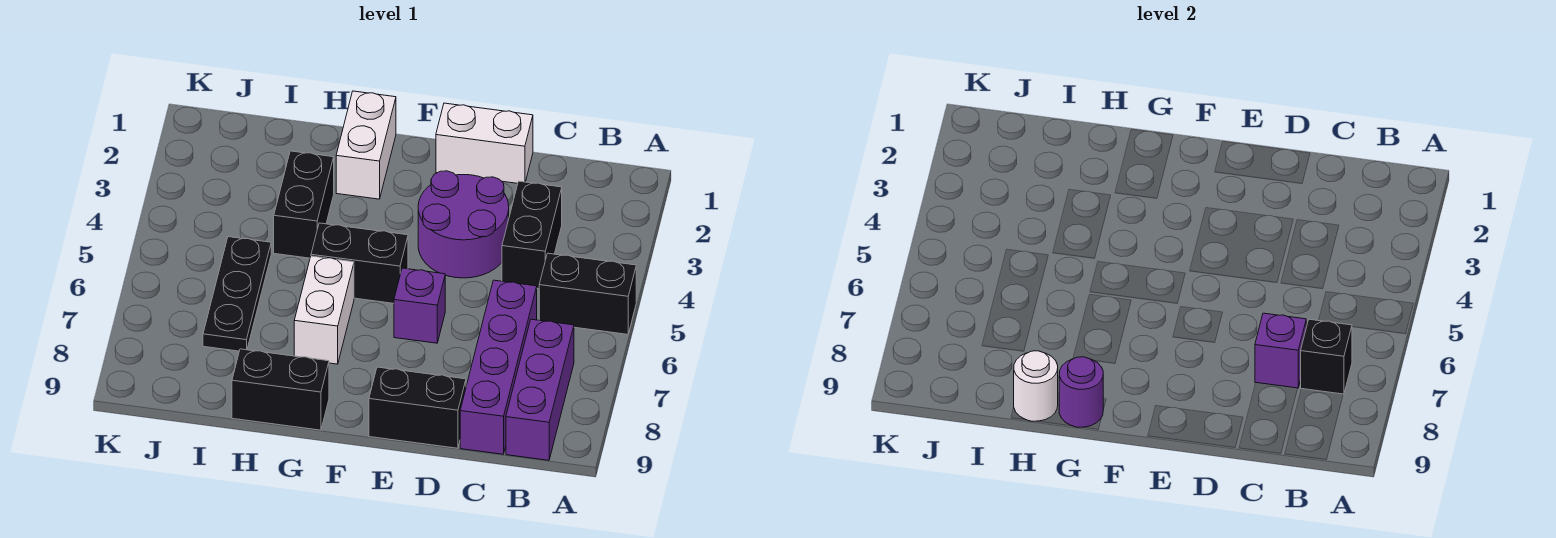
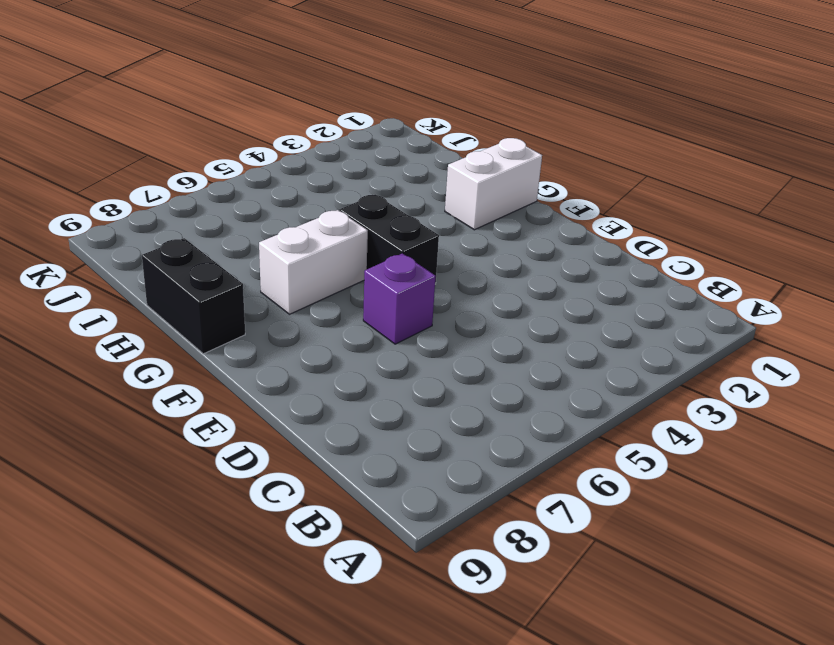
none -> black 1x2 brick [539,253,636,334]
none -> purple 1x3 brick [506,319,574,460]
none -> black 1x2 brick [502,181,562,289]

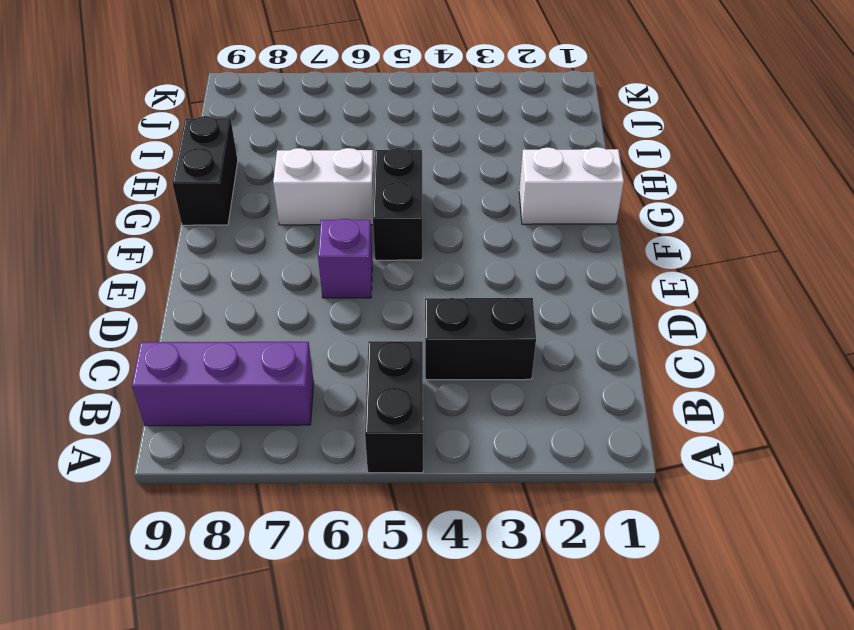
none -> purple 1x4 brick [460,280,537,454]
none -> white 1x2 brick [436,103,533,183]
none -> purple 2x2 round brick [418,171,509,278]

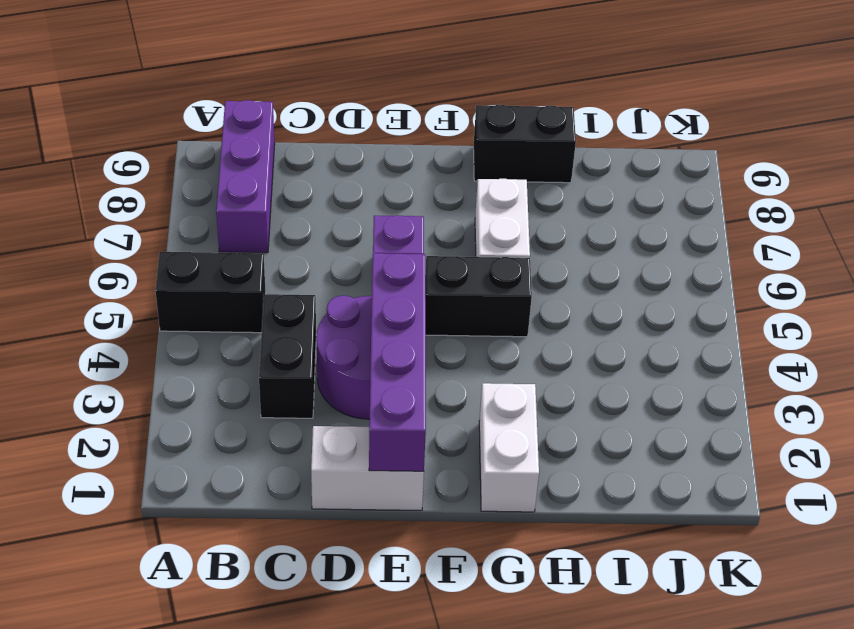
purple 1x4 brick [369,253,426,471] -> purple 1x4 brick moved to [460,280,537,454]
none -> black 1x2 brick [369,367,466,448]
none -> black 1x2 brick [274,151,334,258]
none -> black 1x3 plate [203,237,271,351]

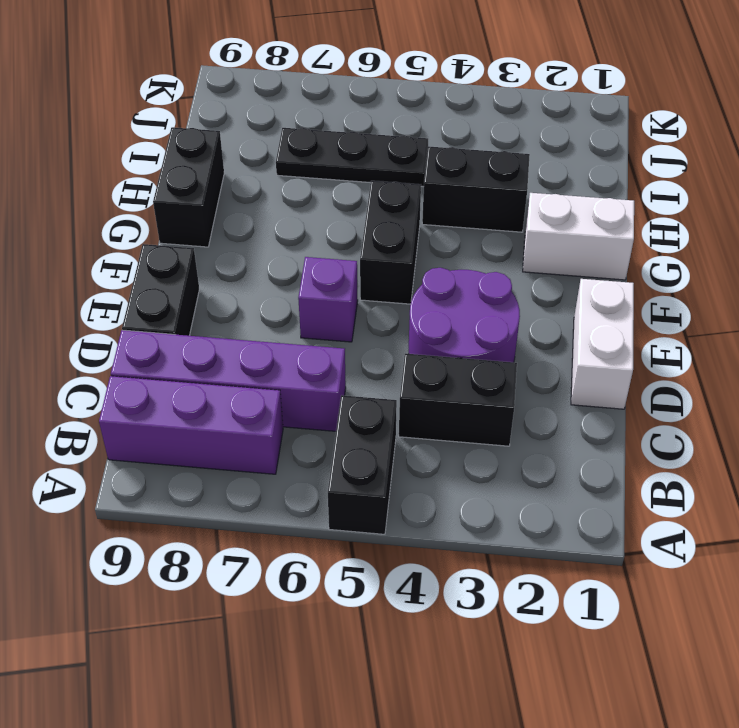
none -> white 1x2 brick [294,256,354,364]
none -> black 1x1 brick [1301,319,1352,394]
none -> purple 1x1 brick [1255,313,1306,388]

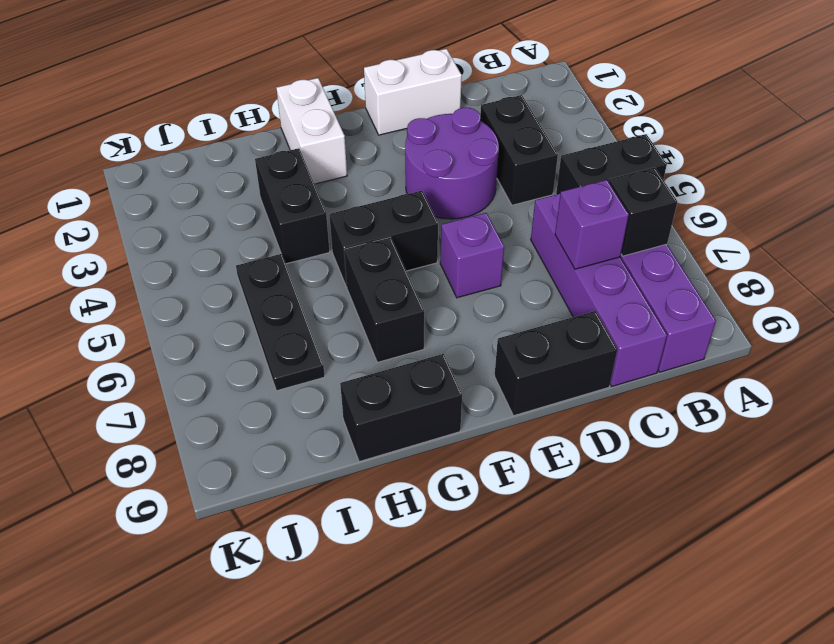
black 1x2 brick [344,237,424,362] -> white 1x2 brick [294,256,354,364]
none -> purple 1x1 round brick [1059,357,1103,427]
none -> white 1x1 round brick [1014,351,1058,421]

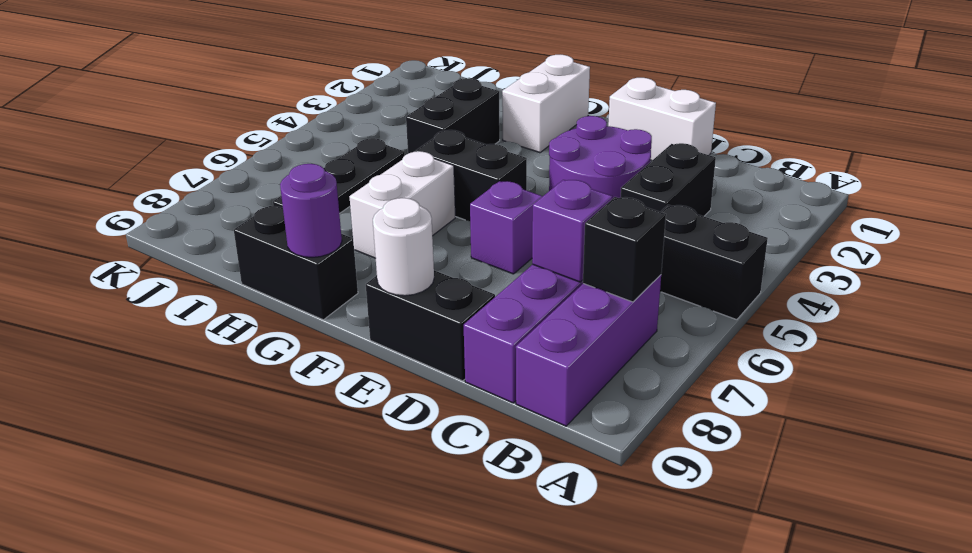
white 1x1 round brick [373,198,434,296] -> white 1x1 round brick moved to [1014,351,1058,421]

